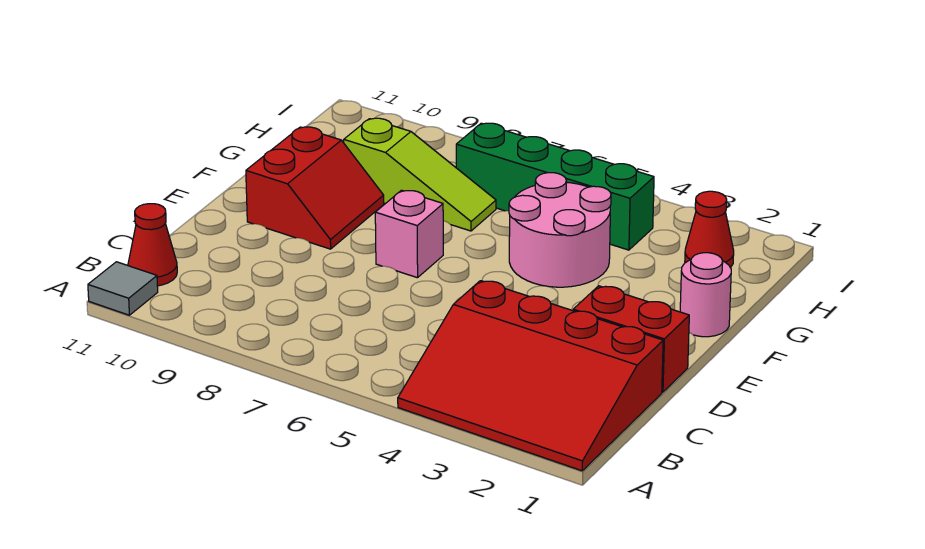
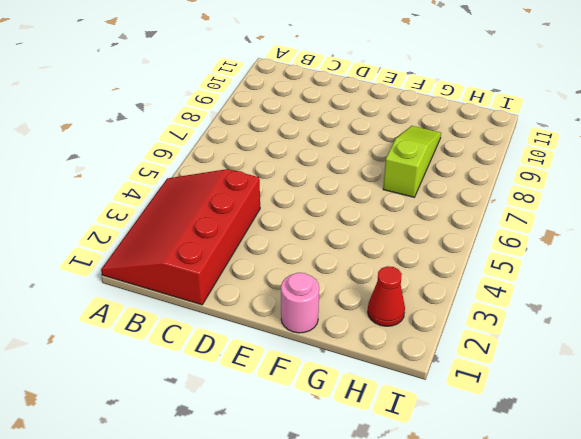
lime 1x3 slope [383,126,441,197] -> lime 1x3 slope turned to [344,118,496,231]
none -> grey 1x1 tile [88,262,158,315]
none -> red 1x1 cone [128,204,177,286]

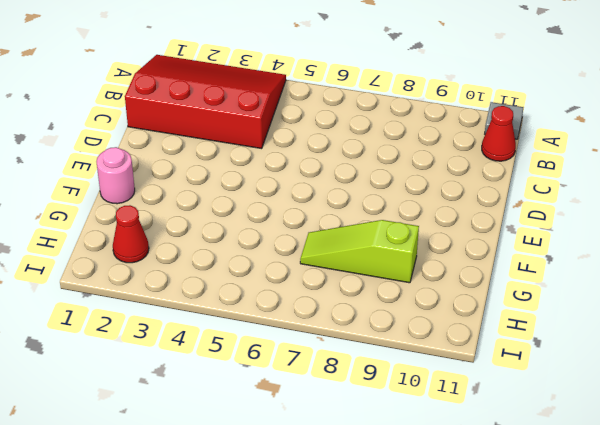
none -> red 1x2 brick [573,286,689,392]
none -> pink 1x1 brick [375,190,443,278]

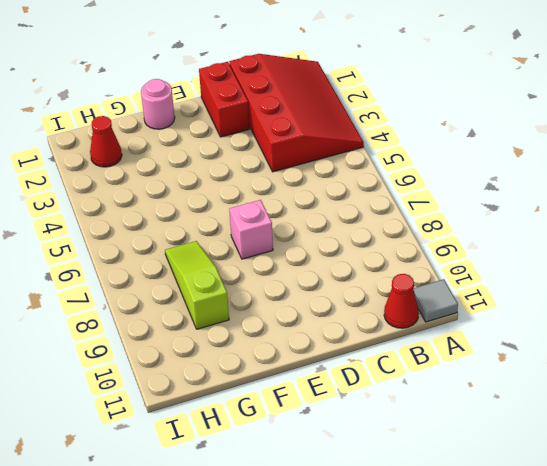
none -> red 2x2 slope [246,127,384,249]
none -> pink 2x2 round brick [509,173,611,287]

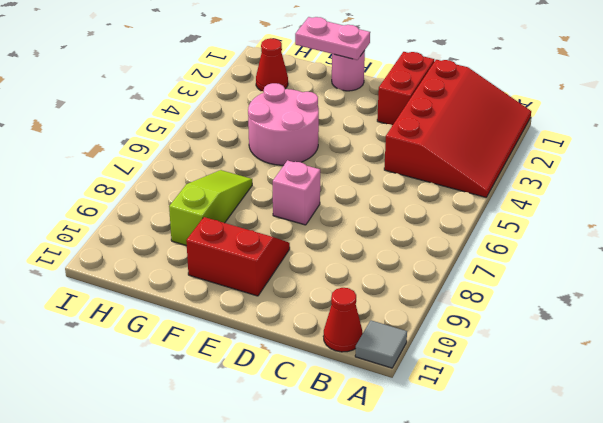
pink 1x2 plate [295,17,370,60] -> none
none -> green 1x4 brick [456,123,654,250]

